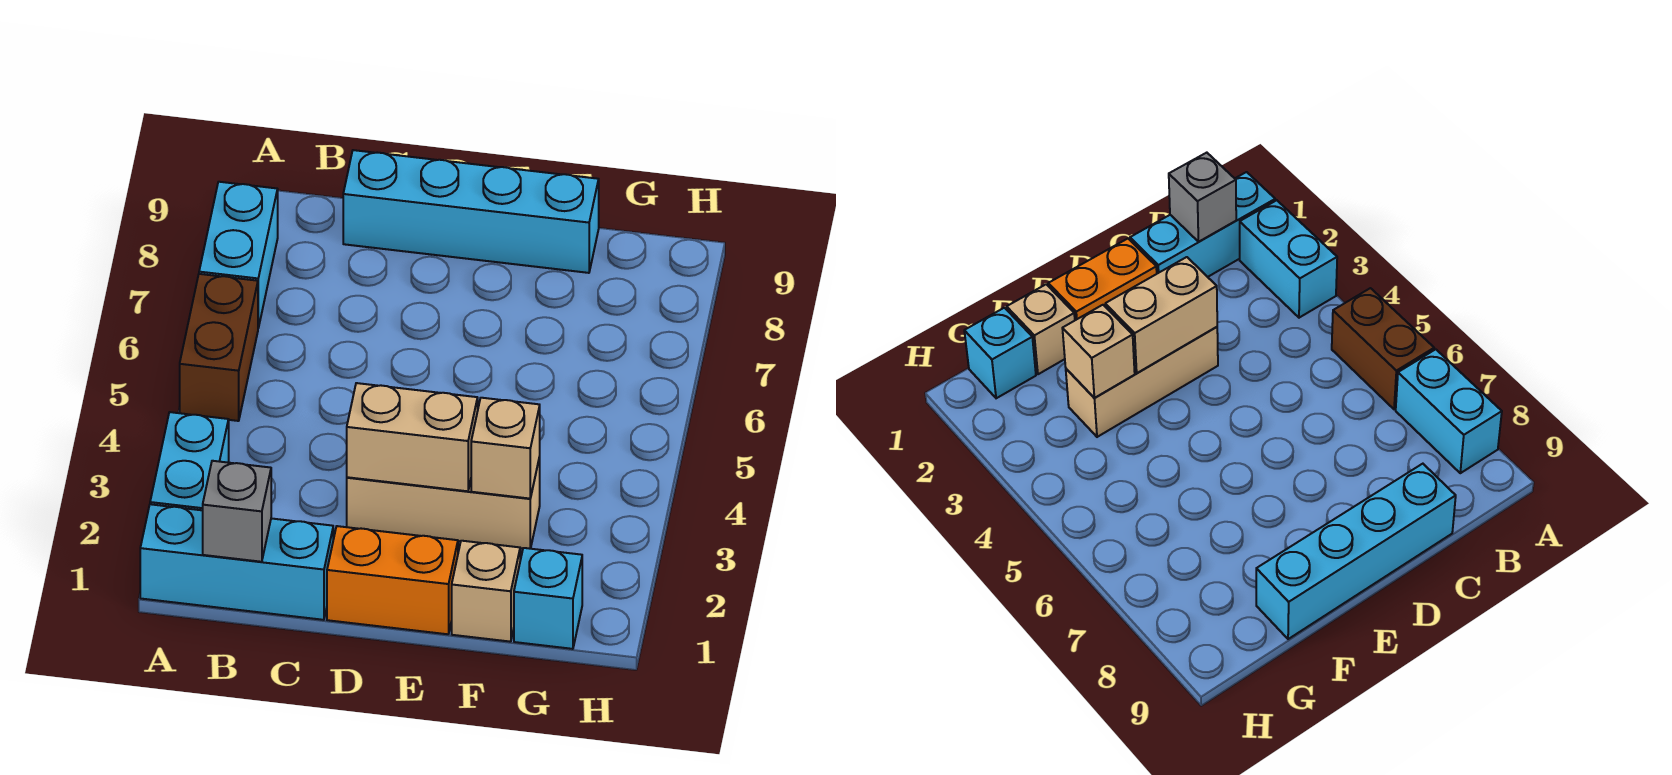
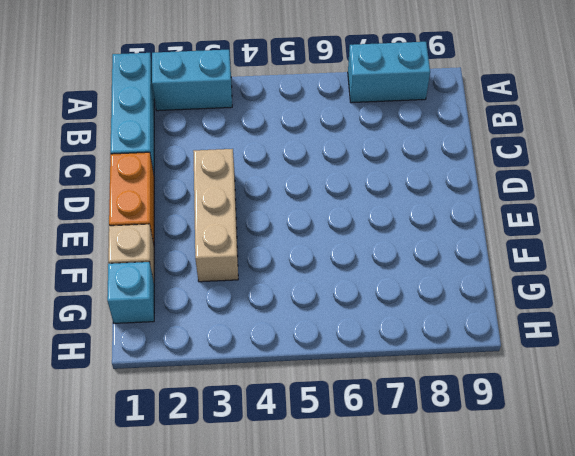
none -> brown 1x2 brick [180,274,258,421]
none -> cyan 1x4 brick [343,150,599,273]
none -> grey 1x1 brick [203,461,271,562]

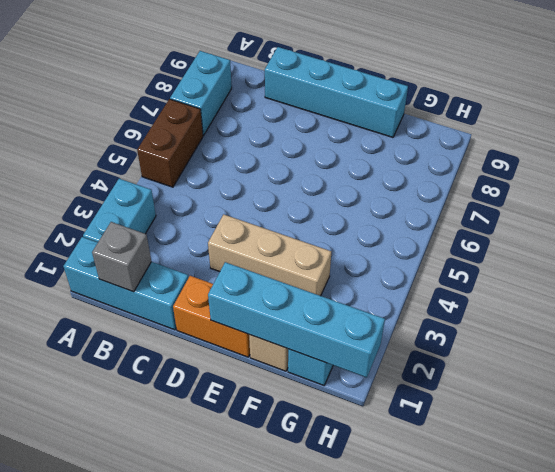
cyan 1x4 brick [208,262,385,378] -> none
none -> tan 1x2 brick [347,383,478,491]
none -> tan 1x1 brick [471,398,540,499]

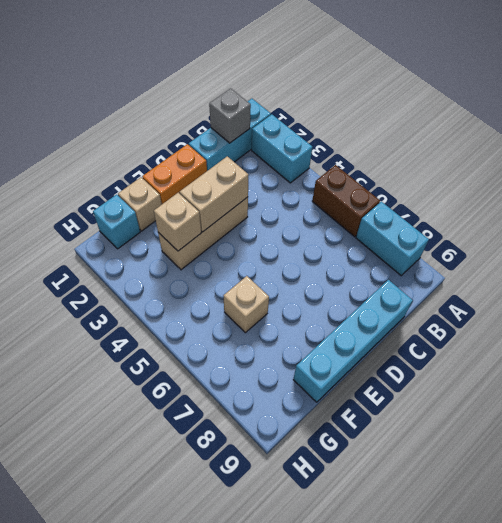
tan 1x1 brick [224,276,269,333] -> none

